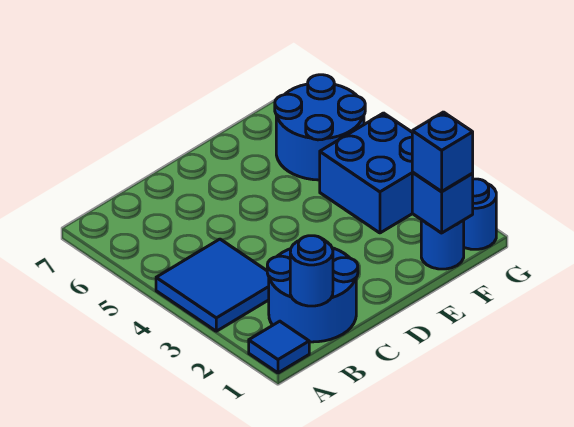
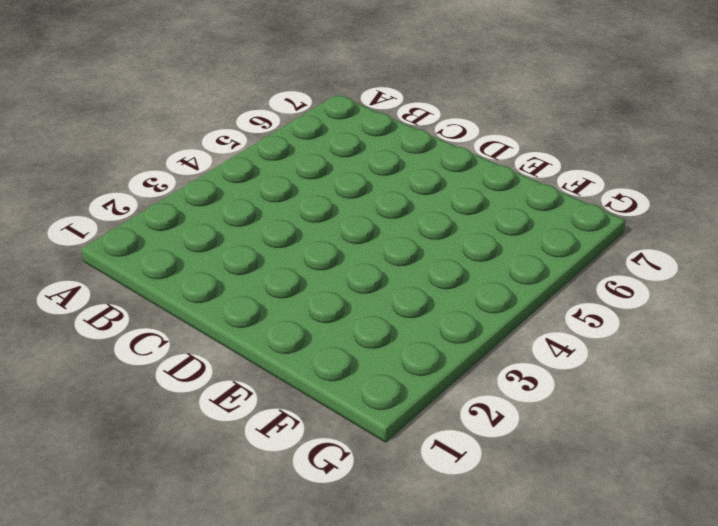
none -> blue 1x1 tile [249,321,309,373]
none -> blue 2x2 tile [156,239,269,331]

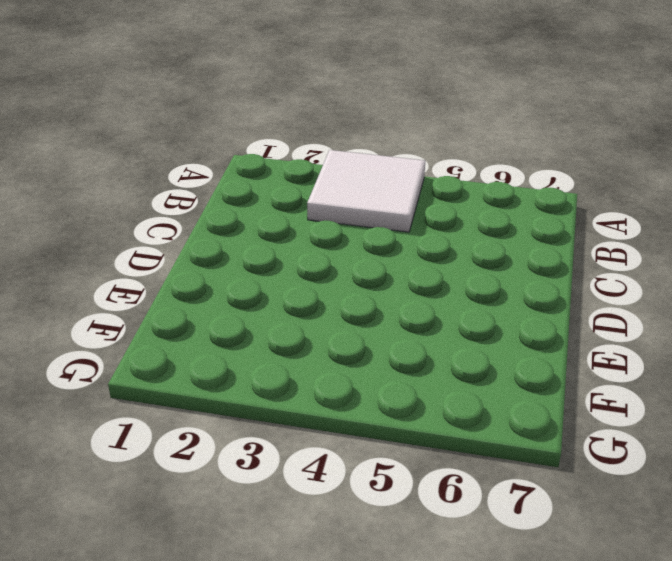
white 2x2 tile [307,150,425,232] -> blue 2x2 tile [156,239,269,331]
none -> blue 1x1 tile [249,321,309,373]
none -> blue 2x2 round brick [267,239,358,342]

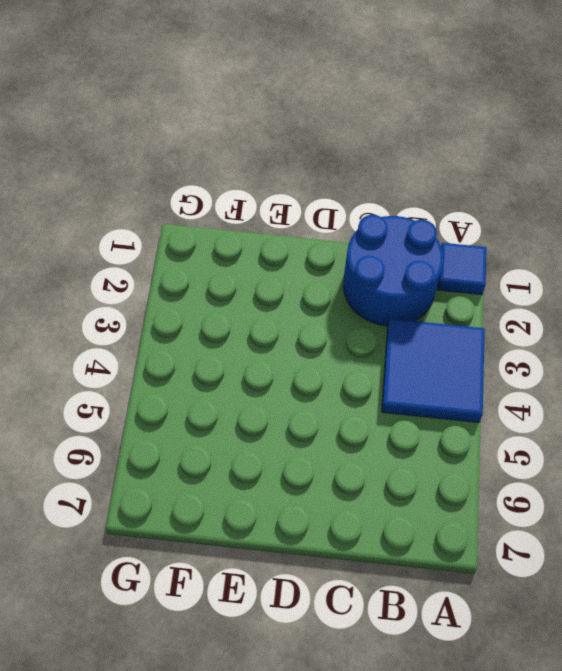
none -> blue 1x1 round brick [421,220,464,269]
none -> blue 2x2 brick [320,113,412,233]

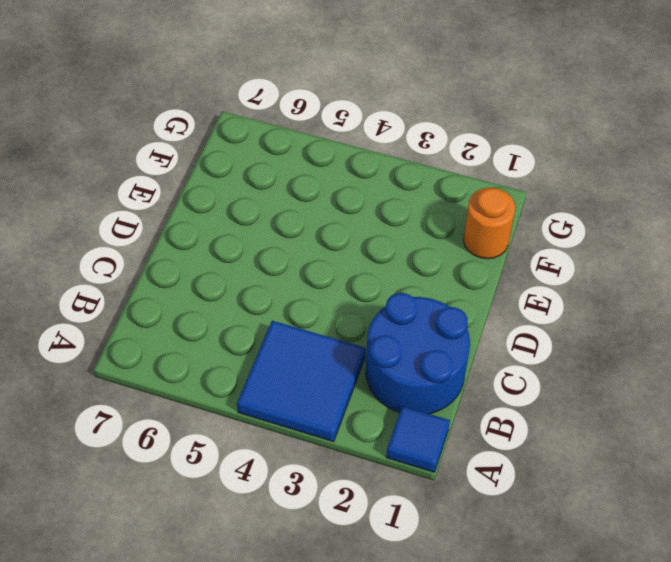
orange 1x1 round brick [463,188,515,259] -> blue 1x1 round brick [421,220,464,269]
none -> blue 2x2 brick [320,113,412,233]
none -> blue 2x2 round brick [275,75,365,180]

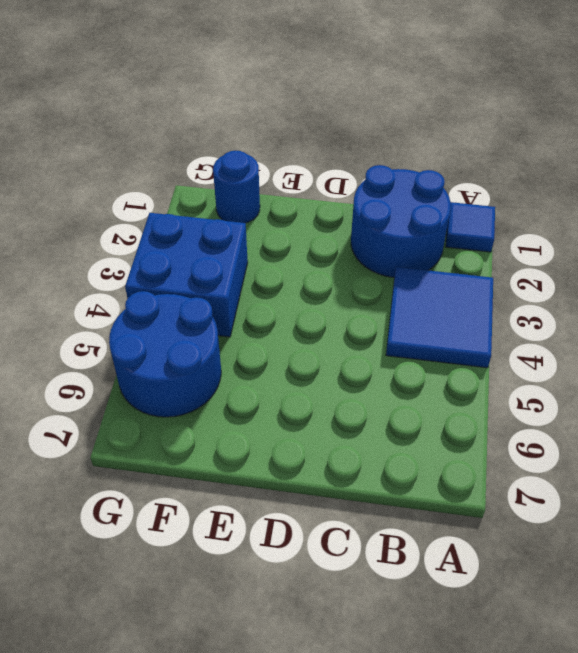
none -> blue 1x1 round brick [464,179,496,249]
none -> blue 1x1 round brick [290,236,333,306]

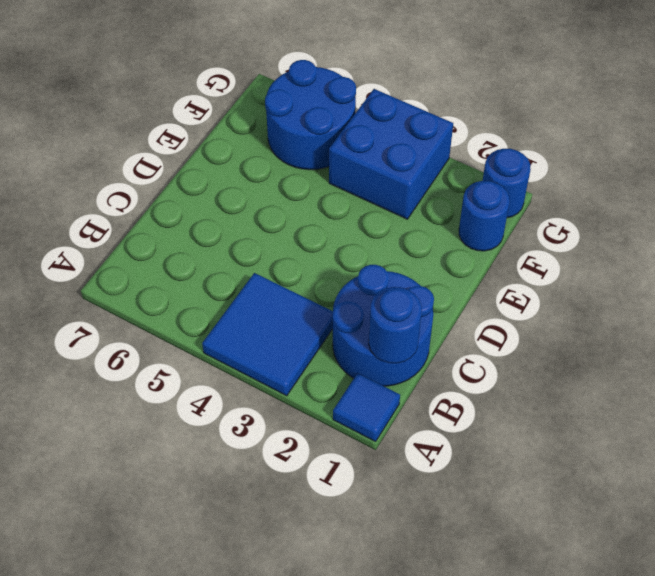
none -> blue 1x1 brick [412,172,473,233]
none -> blue 1x1 brick [412,112,473,192]

